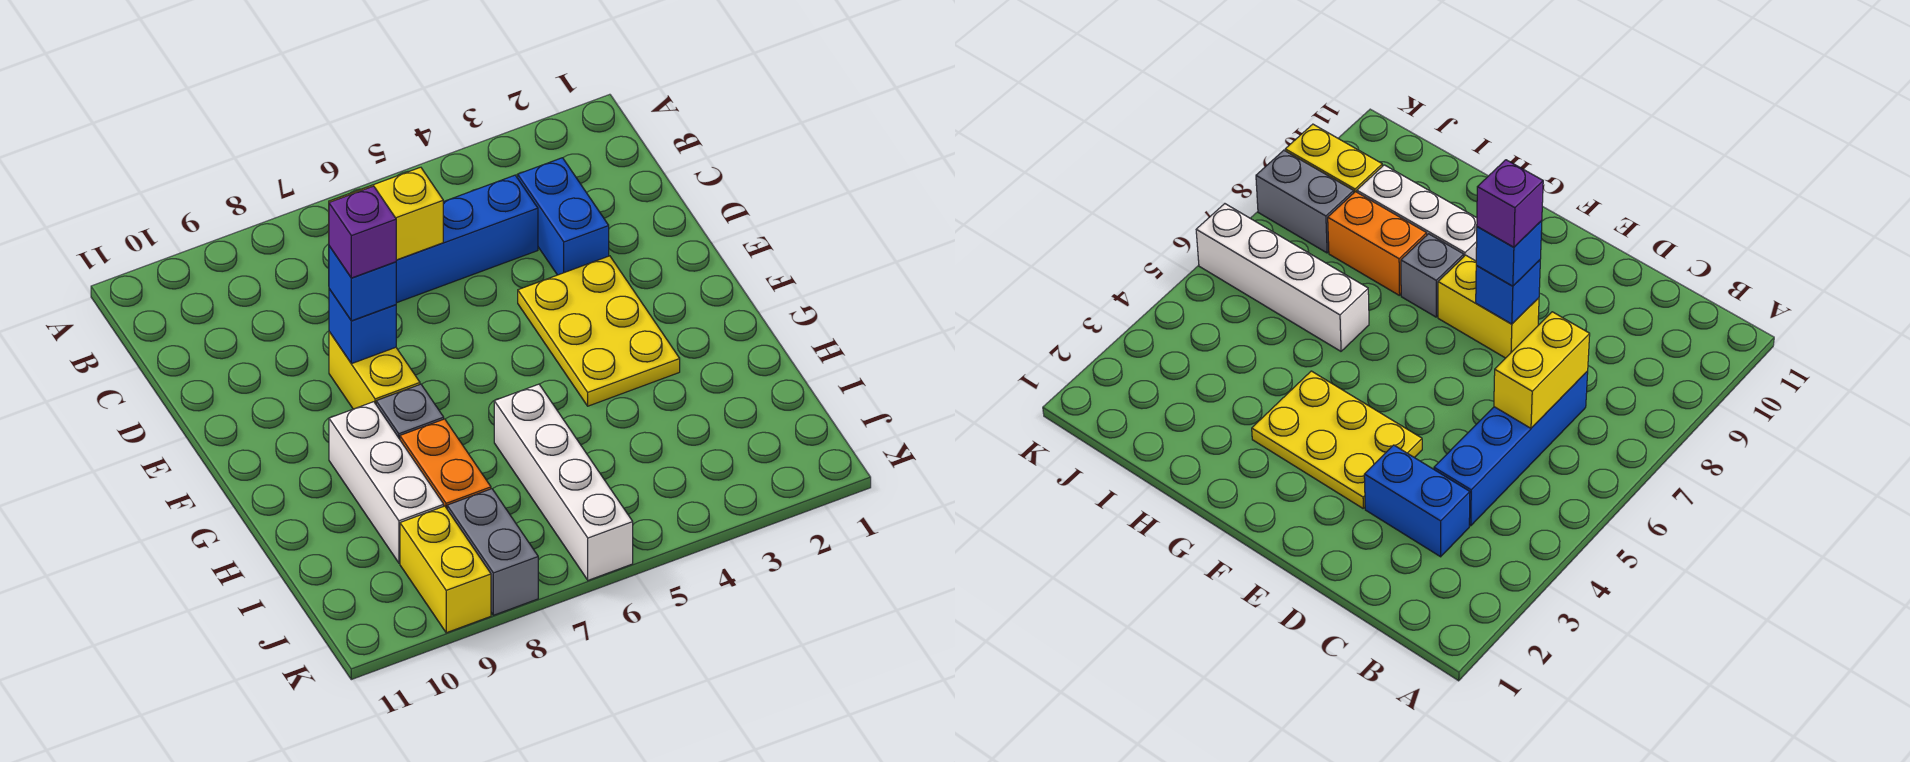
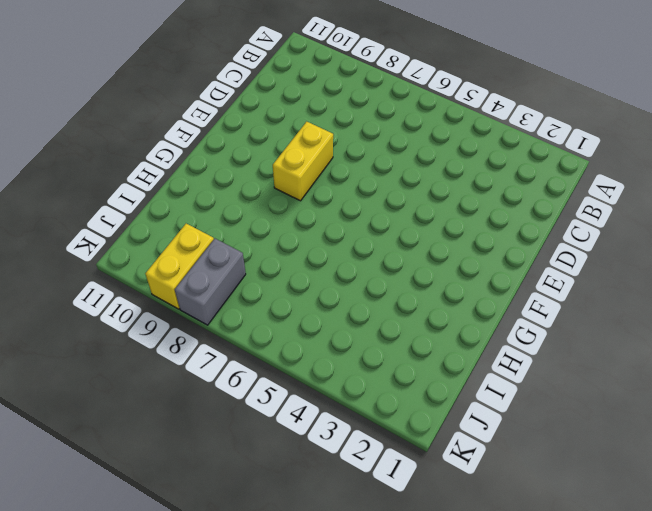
none -> blue 1x2 brick [518,158,609,275]
none -> blue 1x4 brick [396,175,538,303]
none -> yellow 2x3 plate [518,256,680,406]

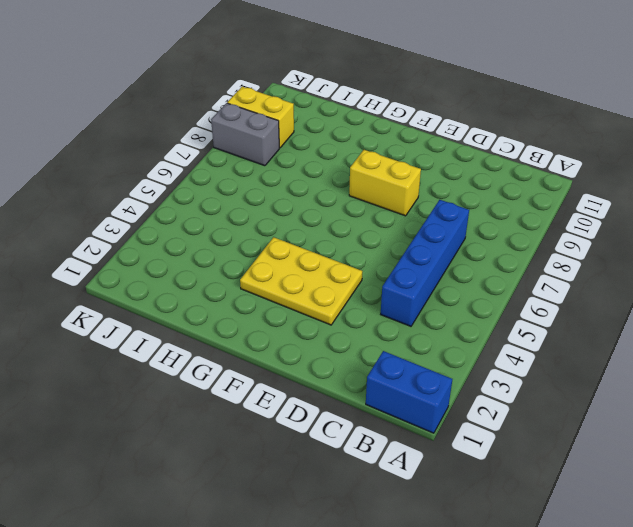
blue 1x2 brick [366,351,452,433] -> blue 1x2 brick moved to [518,158,609,275]
none -> grey 1x1 brick [376,384,444,439]
none -> white 1x3 brick [329,402,444,563]
none -> white 1x4 brick [494,384,633,580]

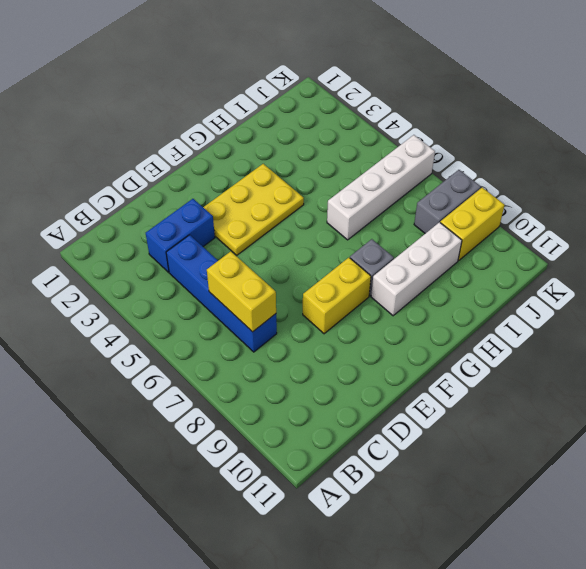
none -> orange 1x2 brick [400,419,491,508]
none -> blue 1x1 brick [329,289,396,364]
none -> blue 1x1 brick [329,246,396,321]

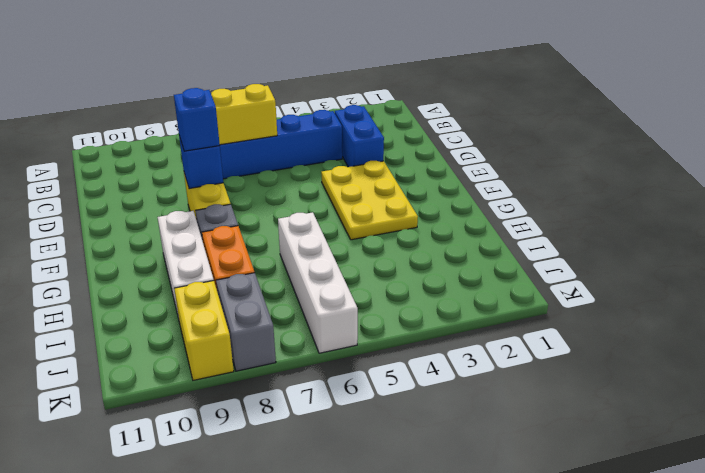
none -> purple 1x1 brick [329,186,396,278]

